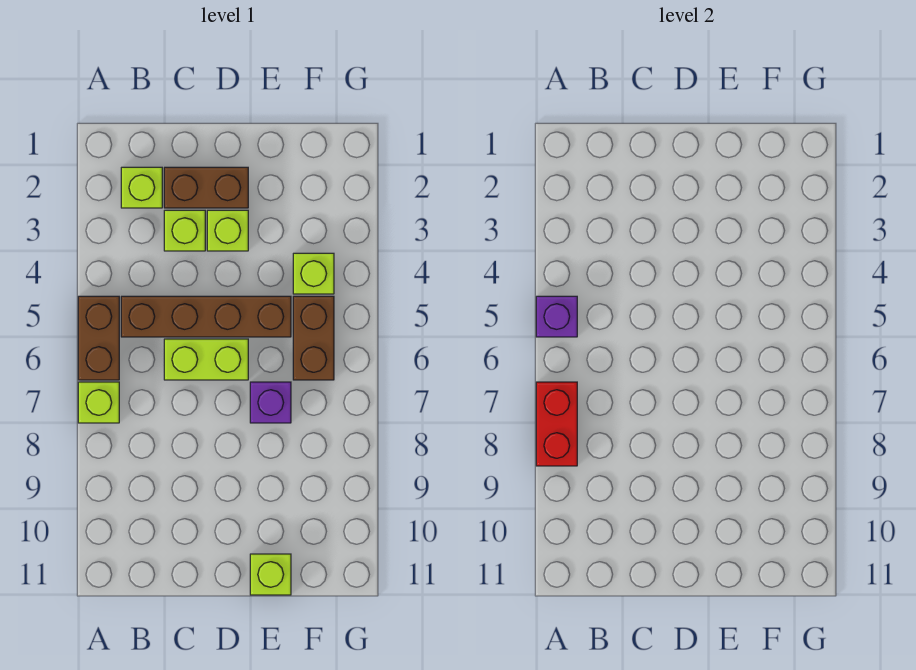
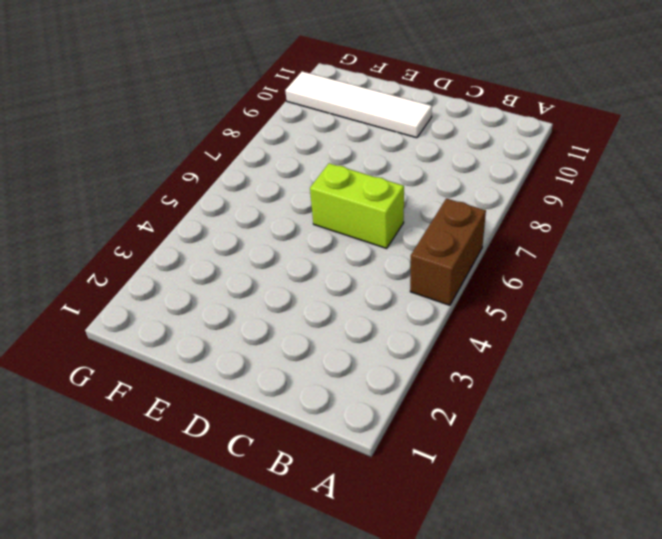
white 1x4 tile [285,71,432,138] -> none
none -> lime 1x1 brick [78,382,119,423]
none -> lime 1x1 brick [121,167,162,208]
none -> brown 1x4 brick [121,296,291,337]

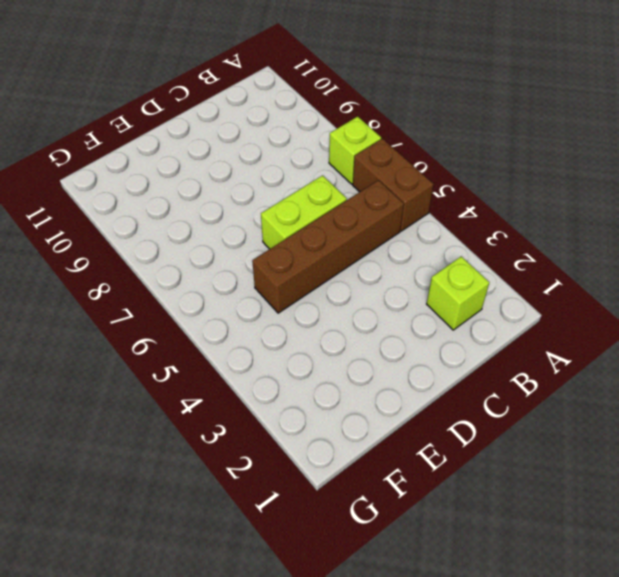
none -> brown 1x2 brick [164,167,248,208]
none -> lime 1x1 brick [164,210,205,251]
none -> lime 1x1 brick [207,210,248,251]

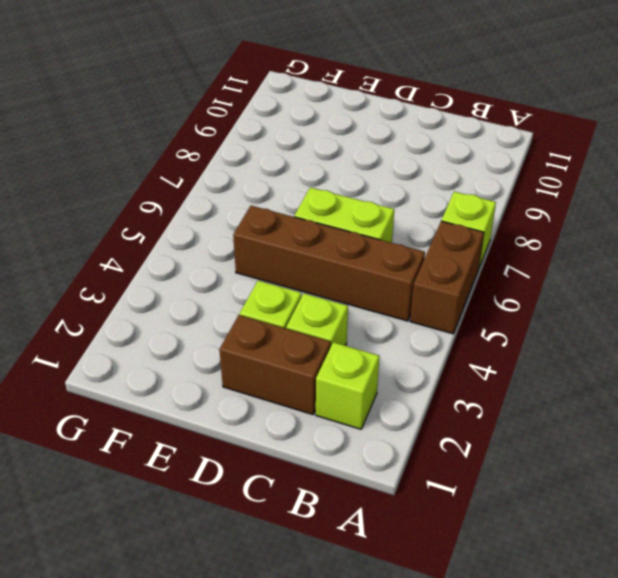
none -> purple 1x1 brick [250,382,291,423]
none -> lime 1x1 brick [250,554,291,595]
none -> lime 1x1 brick [293,253,334,294]

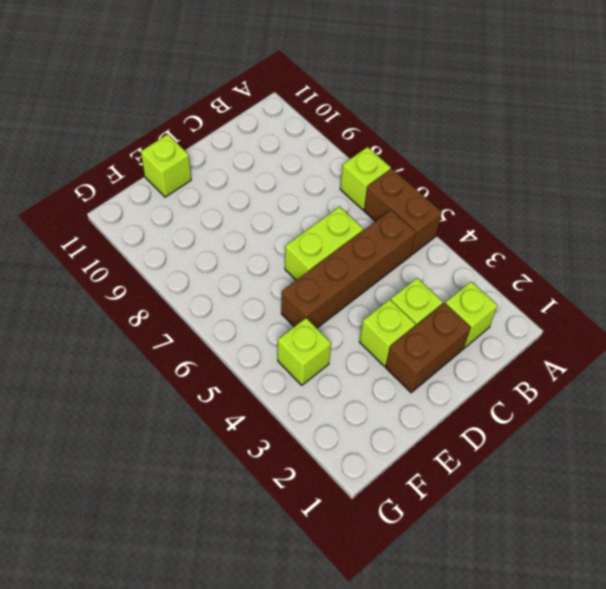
none -> purple 1x1 brick [250,382,291,423]
none -> brown 1x2 brick [293,296,334,380]
none -> purple 1x1 brick [536,296,577,337]

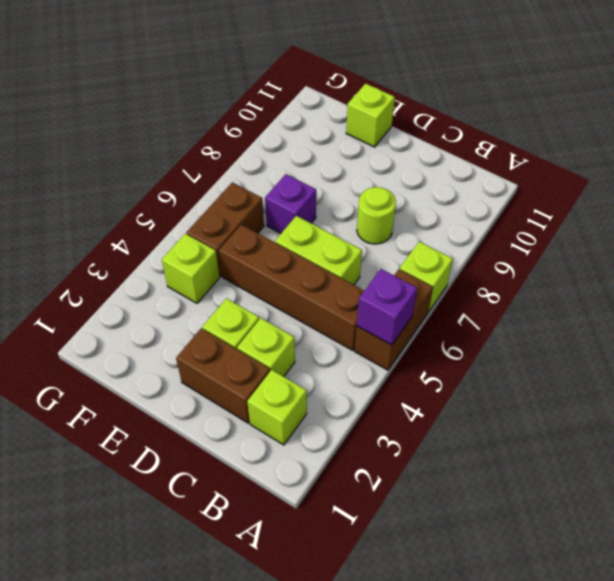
lime 1x1 round brick [357,187,396,244] -> none
none -> red 1x2 brick [536,382,577,466]

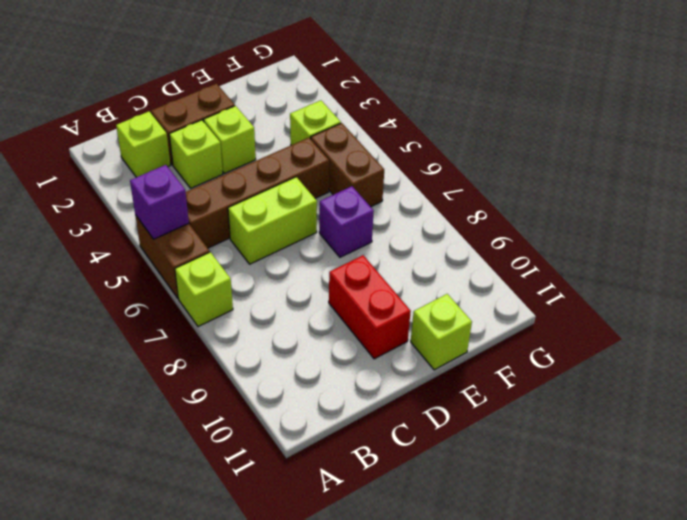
red 1x2 brick [329,255,411,359] -> red 1x2 brick moved to [536,382,577,466]

